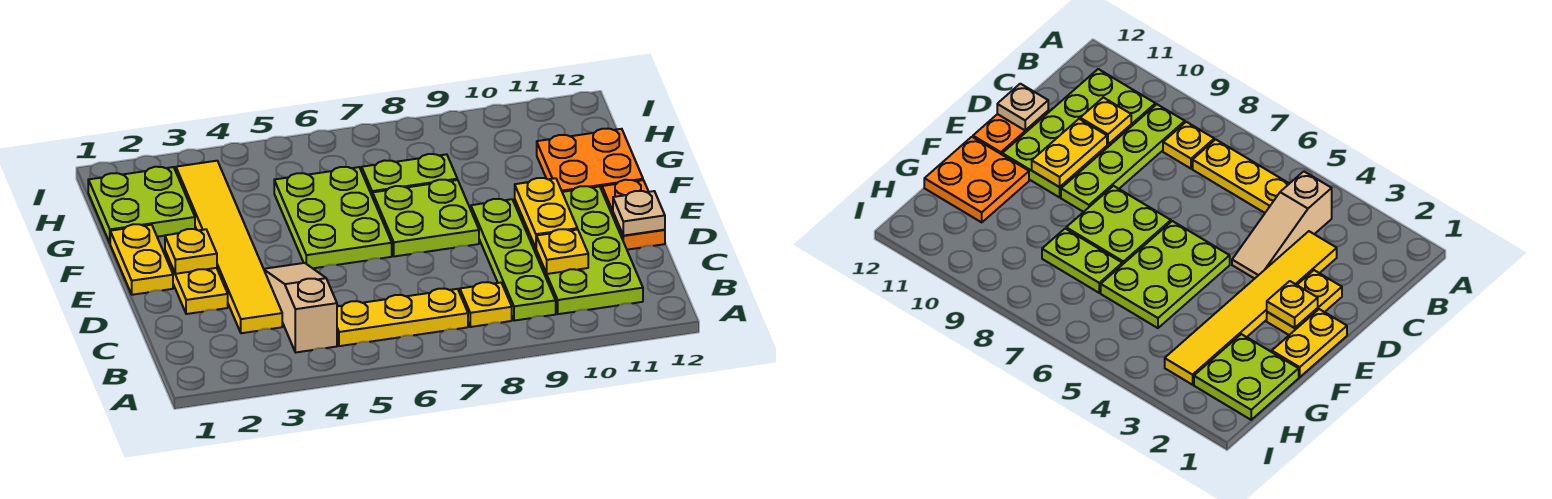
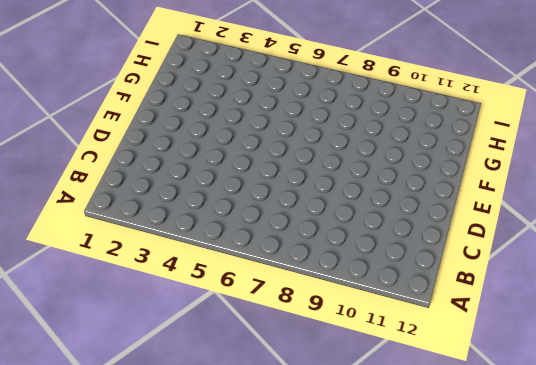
none -> tan 1x3 slope [264,263,337,352]
none -> yellow 1x3 plate [337,289,468,346]
none -> yellow 1x1 plate [460,282,512,327]

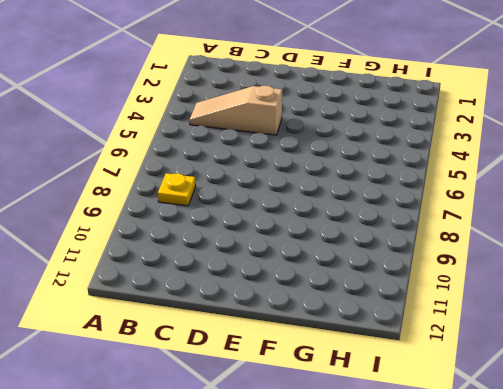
tan 1x3 slope [190,86,282,135] -> tan 1x3 slope turned to [264,263,337,352]
none -> yellow 1x3 plate [337,289,468,346]
none -> lime 1x4 plate [471,199,556,321]
none -> lime 2x4 plate [515,186,643,314]

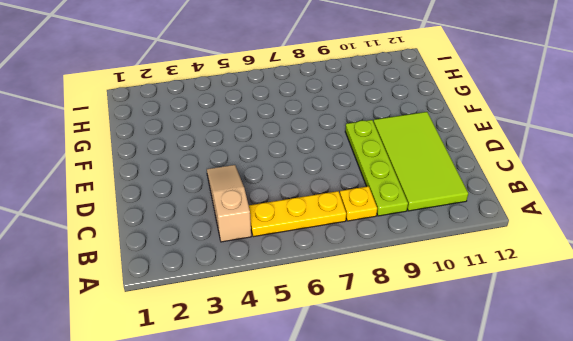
lime 2x4 tile [374,112,468,211] -> lime 2x4 plate [515,186,643,314]
none -> yellow 1x6 tile [176,161,282,333]
none -> yellow 1x2 plate [165,251,228,314]
none -> orange 1x2 plate [602,180,665,250]

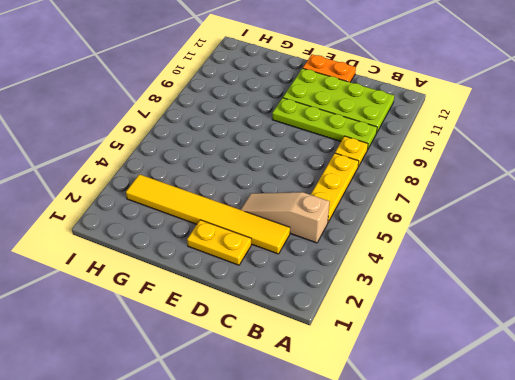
none -> yellow 1x2 plate [110,224,173,295]
none -> lime 2x3 plate [274,167,392,268]
none -> lime 2x2 plate [373,180,479,256]

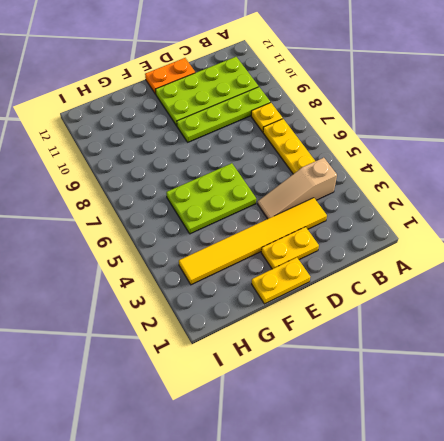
none -> lime 2x2 plate [373,180,479,256]
none -> orange 2x2 plate [537,129,643,192]
none -> lime 2x2 plate [88,167,195,243]

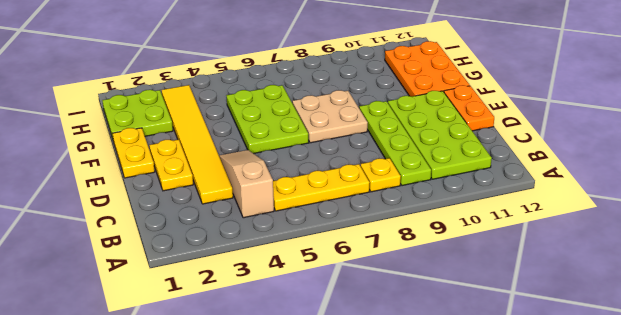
tan 2x2 plate [292,90,368,143] -> lime 2x2 plate [373,180,479,256]
orange 2x3 plate [385,41,470,97] -> orange 2x2 plate [537,129,643,192]
none -> lime 1x2 plate [362,154,457,197]
none -> yellow 1x1 plate [536,229,588,274]
none -> yellow 1x2 plate [515,178,577,248]

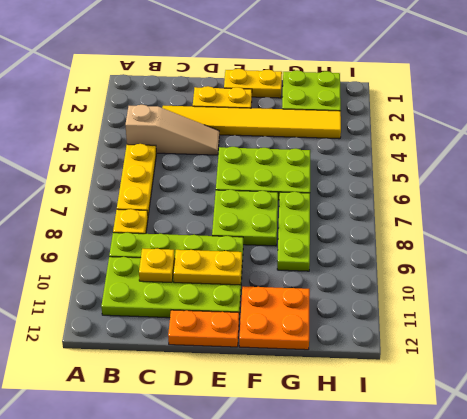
lime 1x3 plate [277,192,310,271] -> lime 1x2 plate [362,154,457,197]
none -> tan 1x1 plate [613,191,665,236]
none -> yellow 1x1 plate [165,229,217,274]

